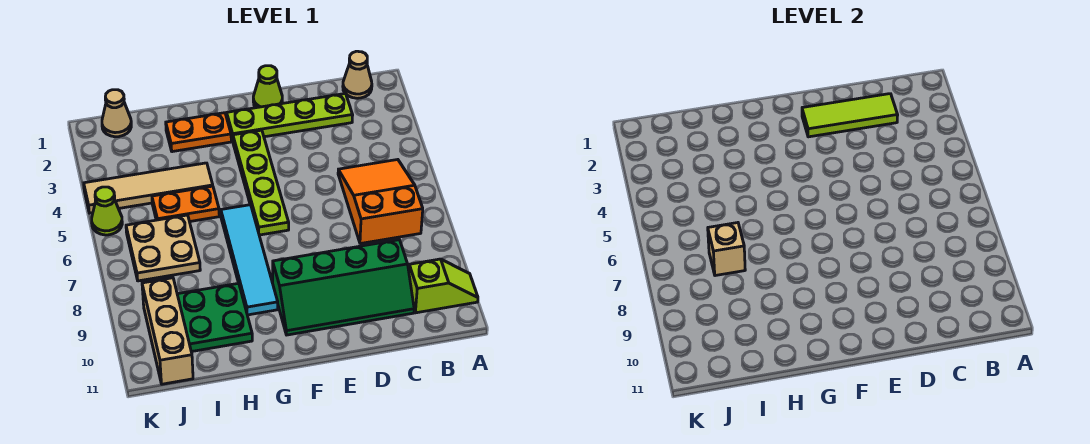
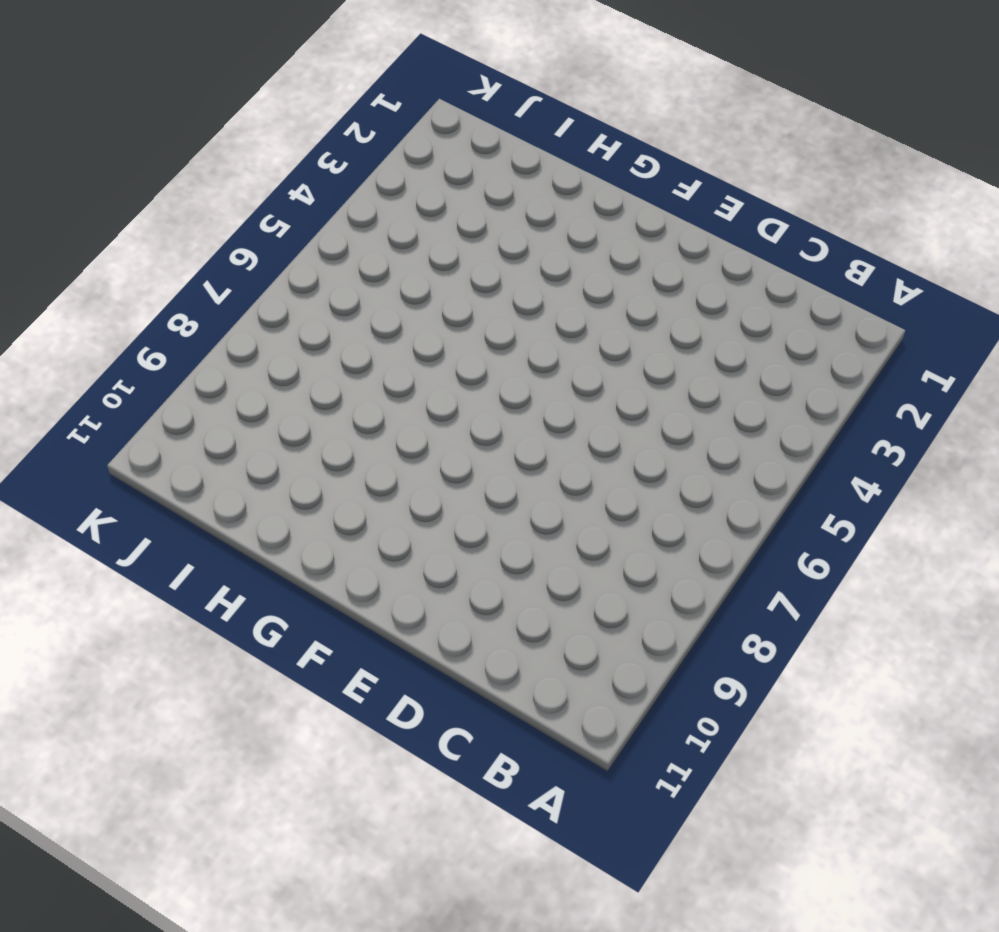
none -> lime 1x2 slope [409,259,478,313]
none -> tan 1x1 cone [343,51,372,98]
none -> orange 2x3 slope [338,160,423,244]

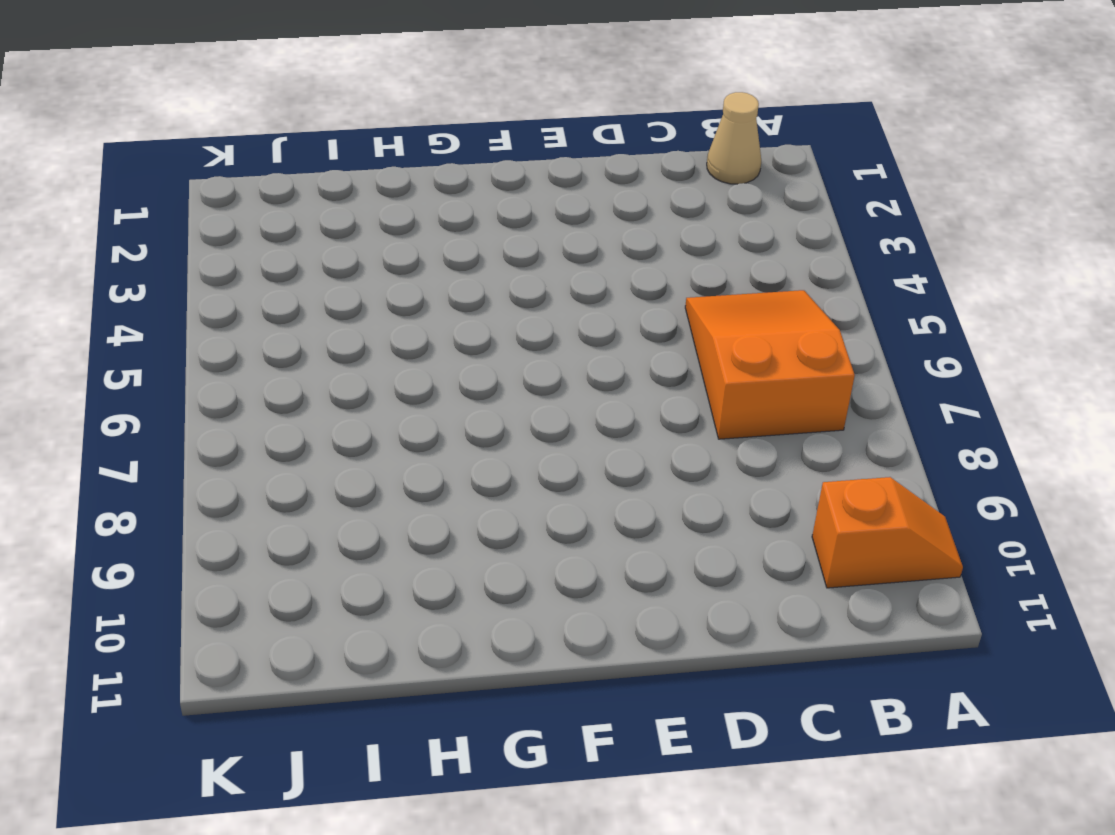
orange 1x2 slope [812,477,963,588] -> lime 1x2 slope [409,259,478,313]
none -> lime 1x4 plate [227,94,353,141]
none -> green 2x4 slope [273,240,414,335]
none -> lime 1x1 cone [253,66,282,108]

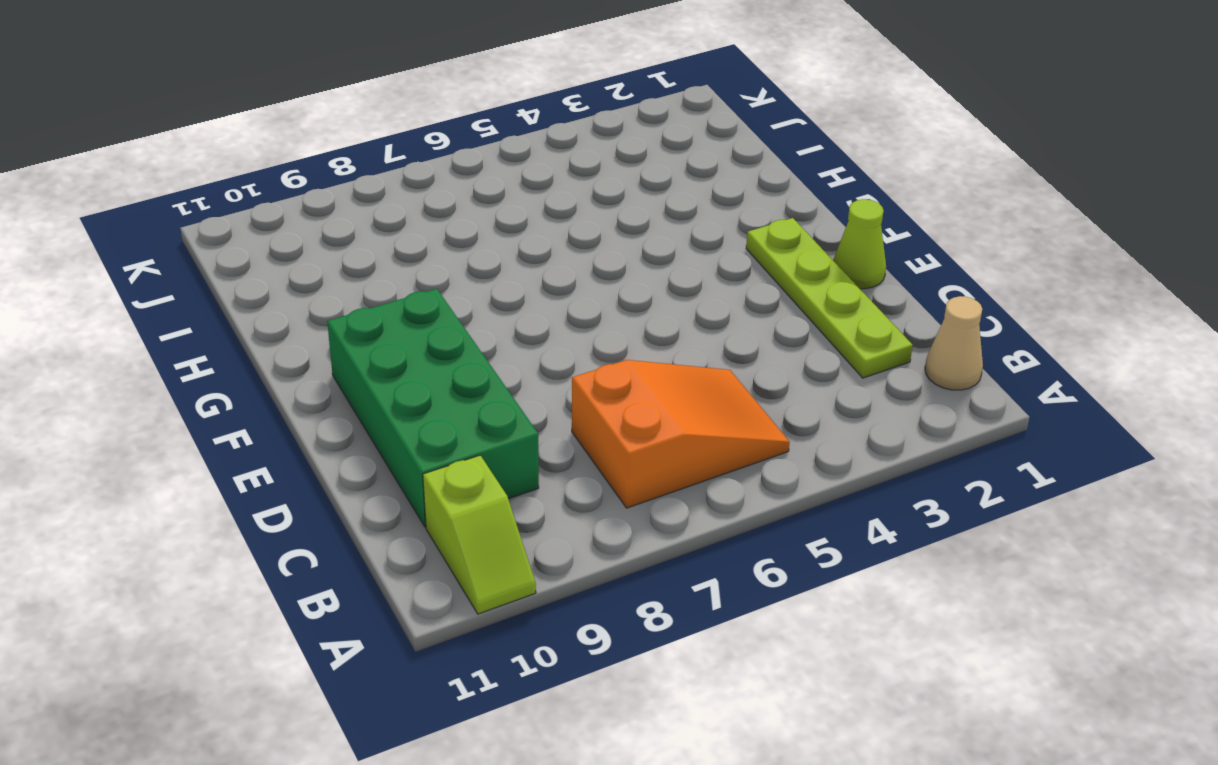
green 2x4 brick [327,289,539,527] -> green 2x4 slope [273,240,414,335]
none -> lime 1x4 plate [233,130,289,235]
none -> orange 1x2 plate [166,113,231,152]
none -> cyan 1x4 tile [221,205,278,315]

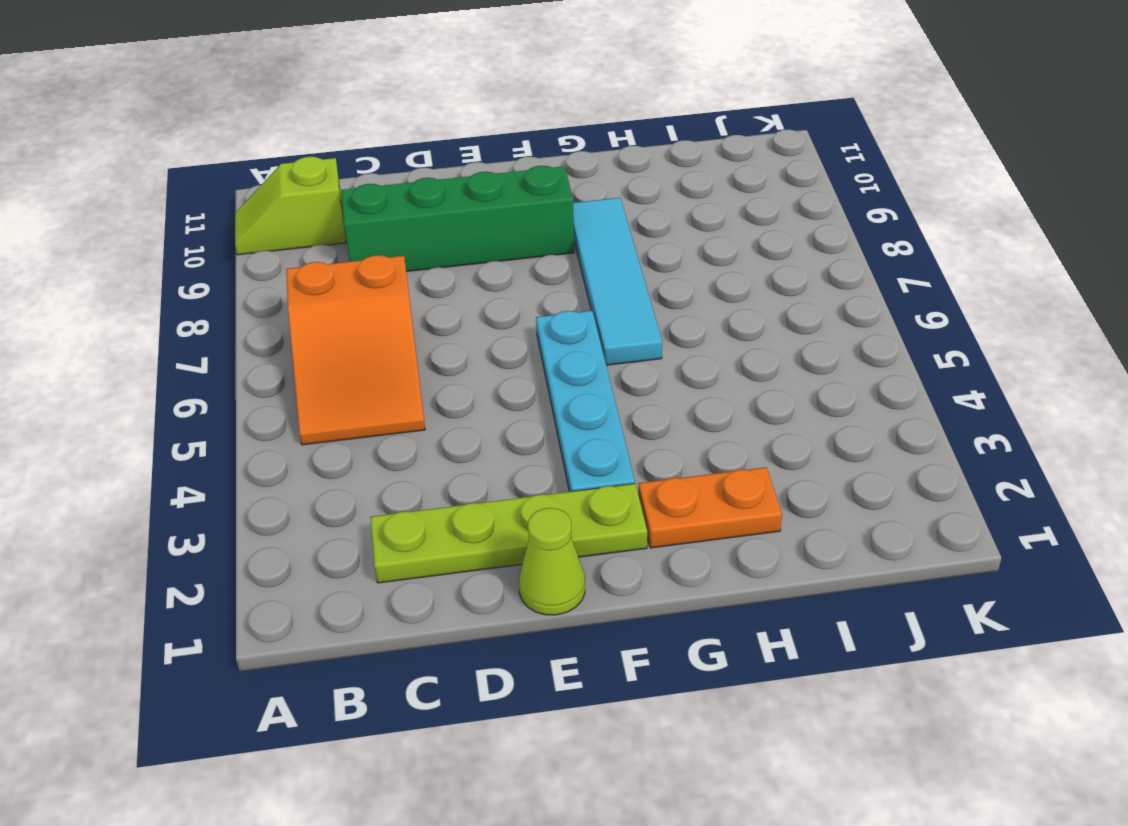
cyan 1x4 plate [536,311,635,492] -> lime 1x4 plate [233,130,289,235]
none -> tan 1x1 cone [343,51,372,98]
none -> tan 1x4 tile [84,163,213,213]
none -> orange 1x2 plate [152,186,219,222]

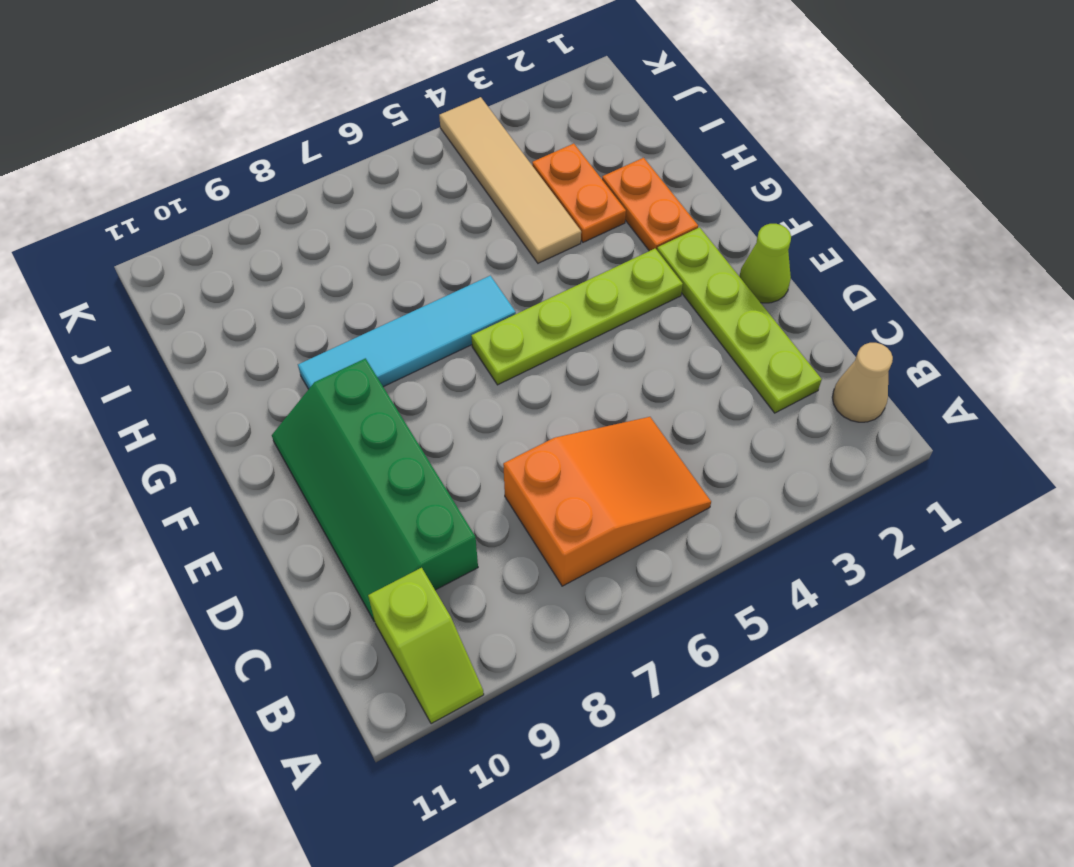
orange 1x2 plate [532,144,626,242] -> orange 1x2 plate moved to [152,186,219,222]
none -> green 2x2 plate [177,283,252,352]
none -> tan 2x2 plate [126,215,200,281]
none -> tan 1x1 cone [102,90,131,137]

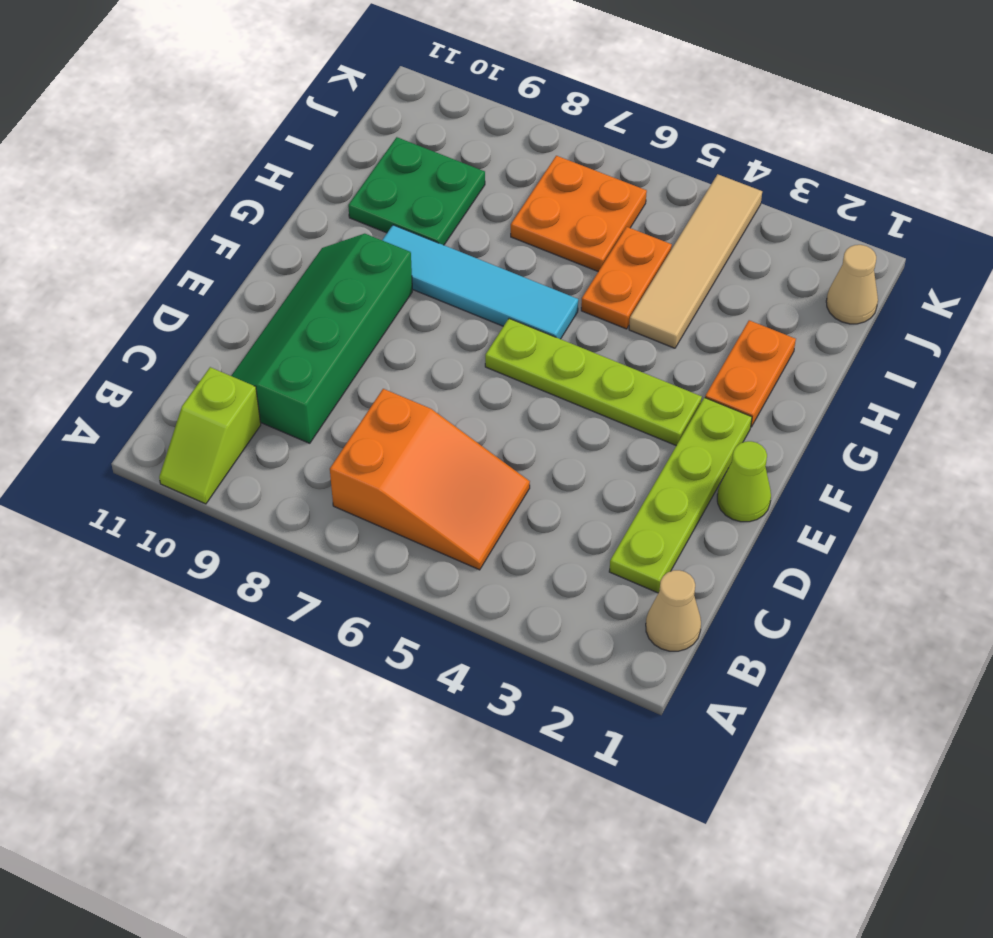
orange 2x2 plate [511,156,647,271] -> tan 2x2 plate [126,215,200,281]
none -> tan 1x3 brick [142,278,193,384]
none -> lime 1x1 cone [92,187,122,235]
none -> lime 1x3 tile [802,94,898,137]

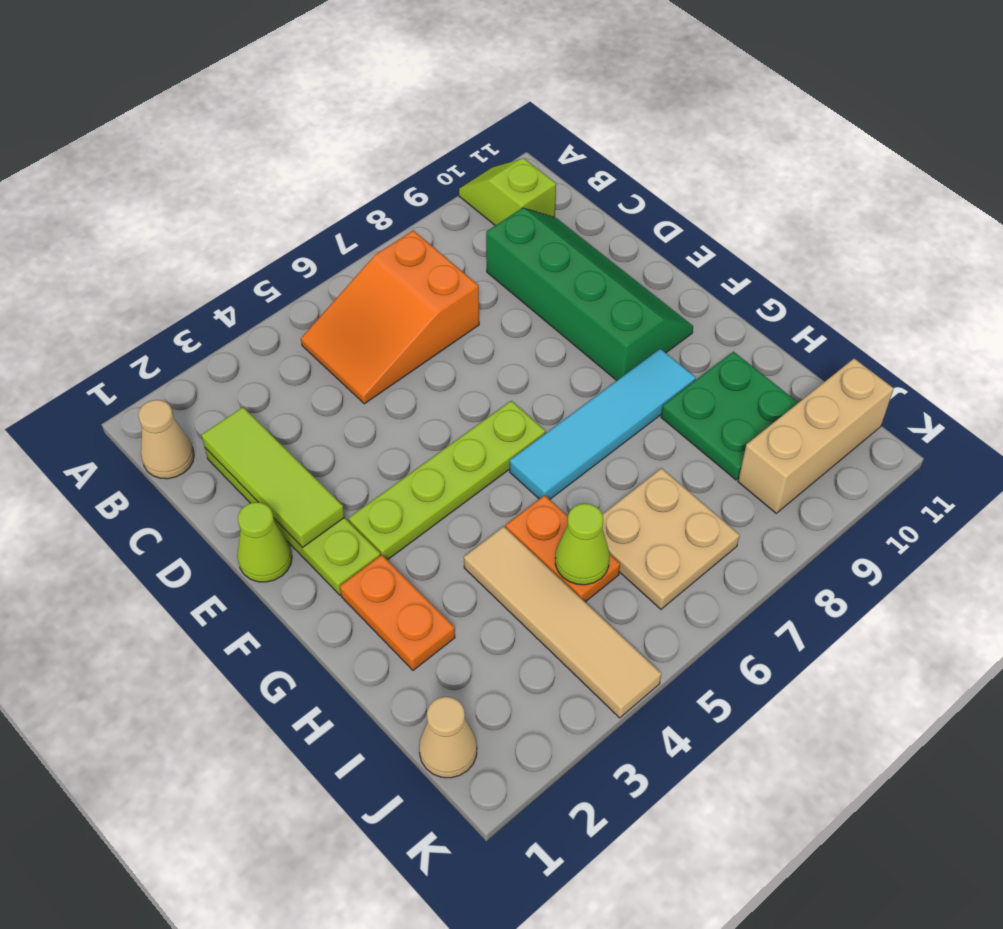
lime 1x1 cone [555,503,610,585] -> lime 1x1 cone moved to [92,187,122,235]
none -> tan 1x1 brick [708,223,745,276]

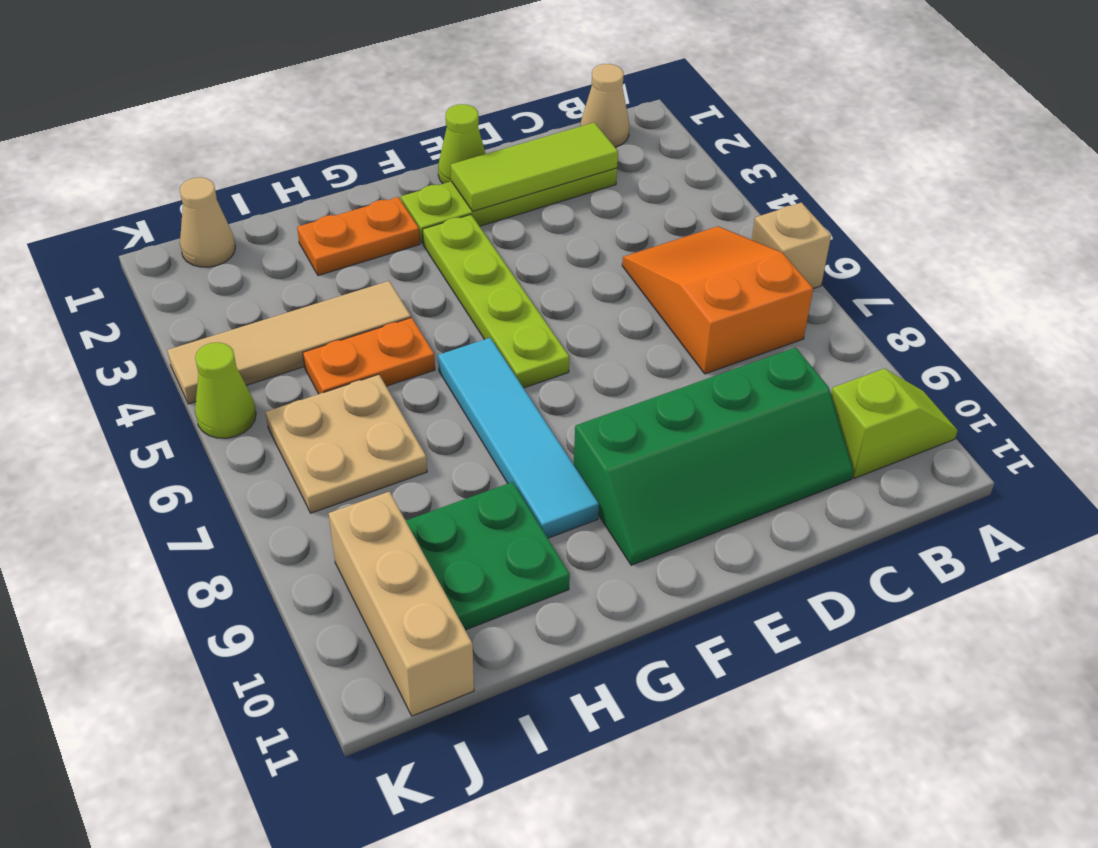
tan 1x1 brick [752,203,831,289] -> tan 1x1 brick moved to [708,223,745,276]

